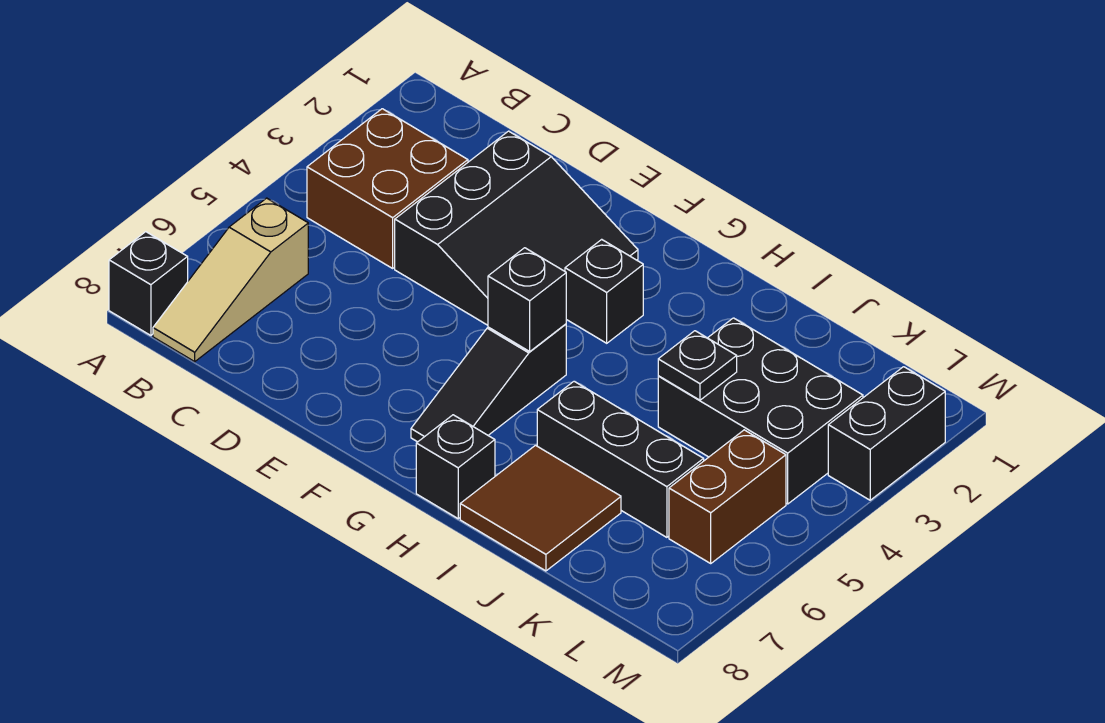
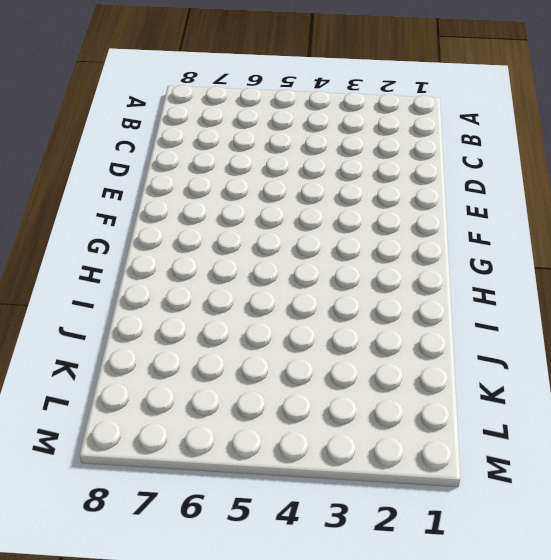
none -> black 1x1 brick [109,232,188,335]
none -> brown 2x2 brick [307,109,468,268]
none -> tan 1x3 slope [153,198,308,362]

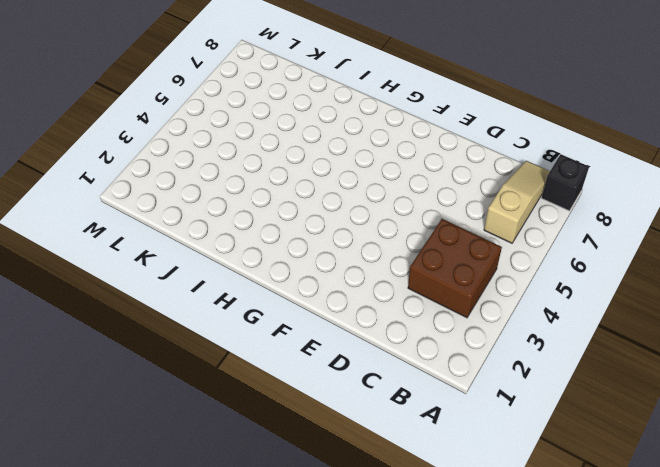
none -> black 3x3 slope [395,131,638,325]
none -> black 1x1 brick [565,239,643,343]
none -> black 1x3 slope [411,324,566,442]

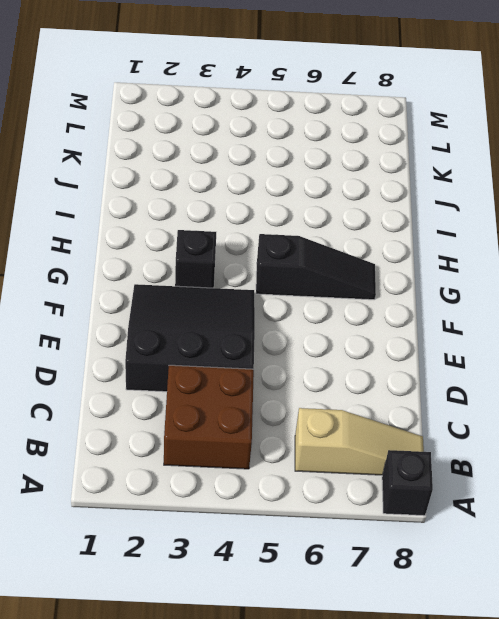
none -> black 1x1 brick [416,415,495,519]
none -> black 1x3 brick [537,381,704,537]
none -> brown 2x2 tile [460,445,621,571]

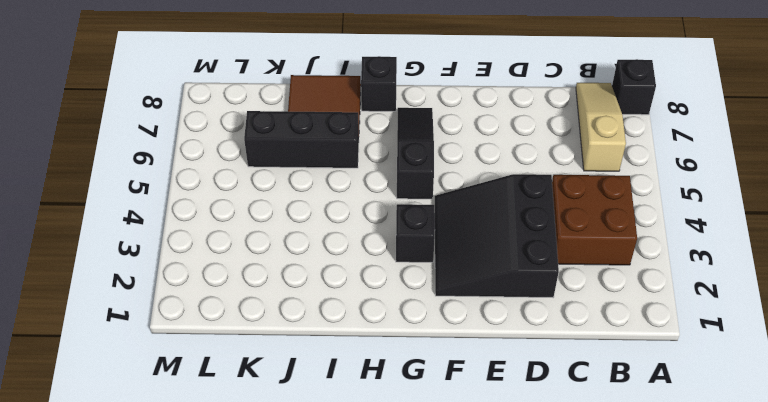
none -> black 2x3 brick [658,318,863,504]
none -> brown 1x2 brick [669,430,786,563]
none -> black 1x2 brick [828,367,945,500]

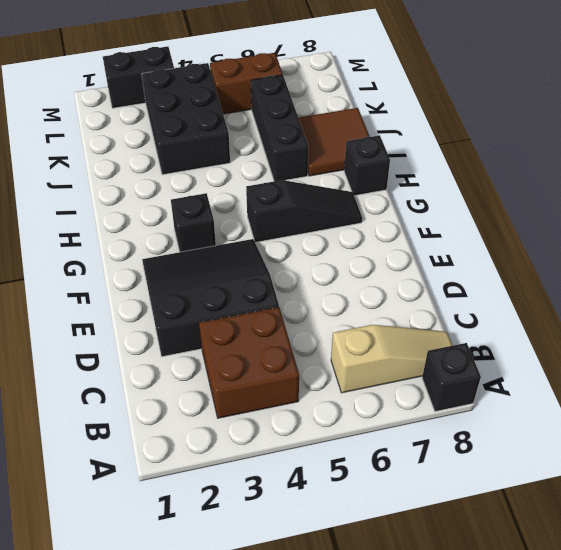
none -> black 1x1 brick [488,248,566,351]
none -> black 1x1 plate [658,331,737,400]

